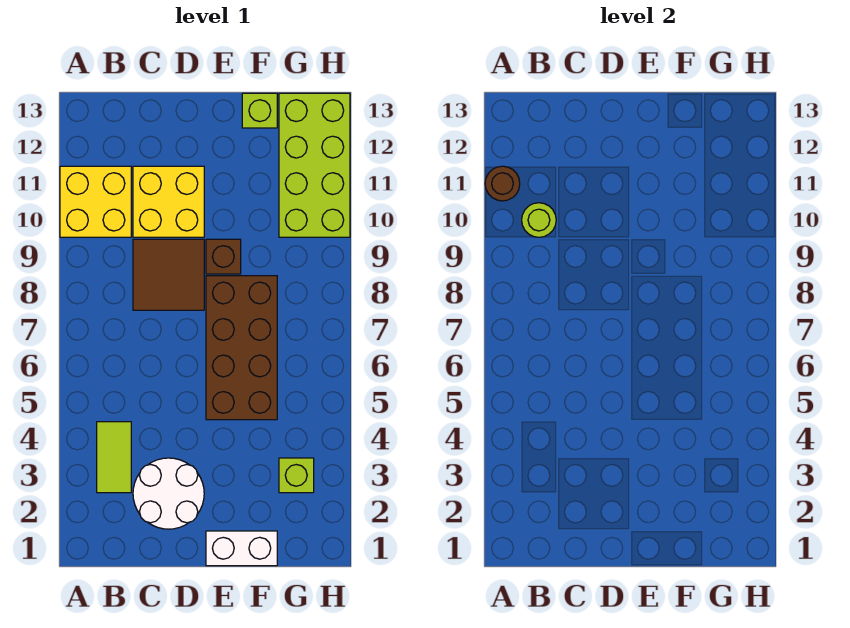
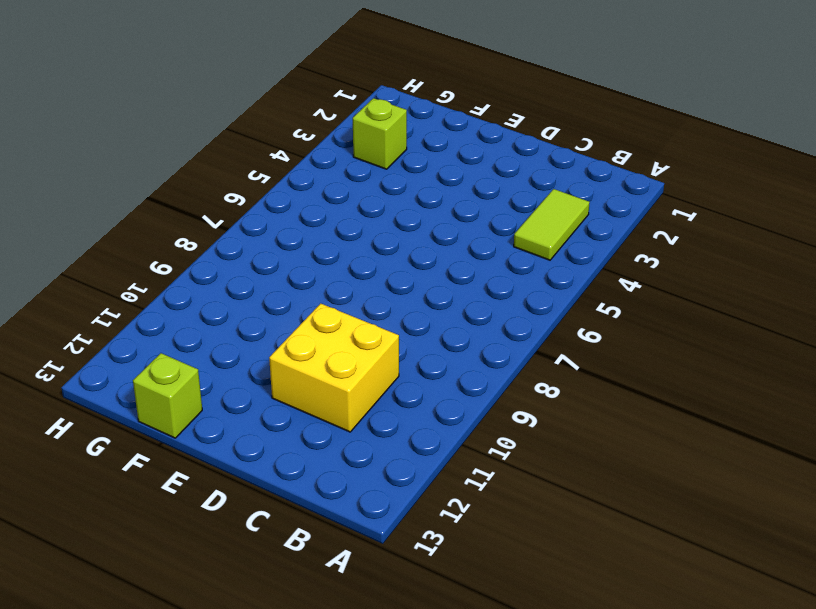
none -> yellow 2x2 brick [60,166,131,237]
none -> white 2x2 round brick [133,458,204,529]
none -> brown 2x2 tile [133,239,204,310]

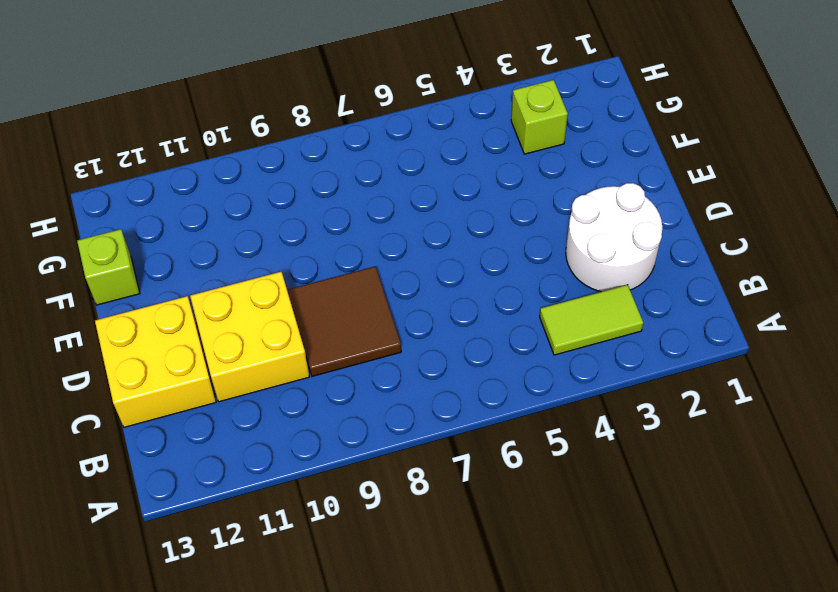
yellow 2x2 brick [95,296,216,427] -> yellow 2x2 brick moved to [60,166,131,237]
none -> white 1x2 brick [206,531,277,566]
none -> brown 2x4 brick [206,276,277,420]
none -> brown 1x1 brick [206,239,241,274]

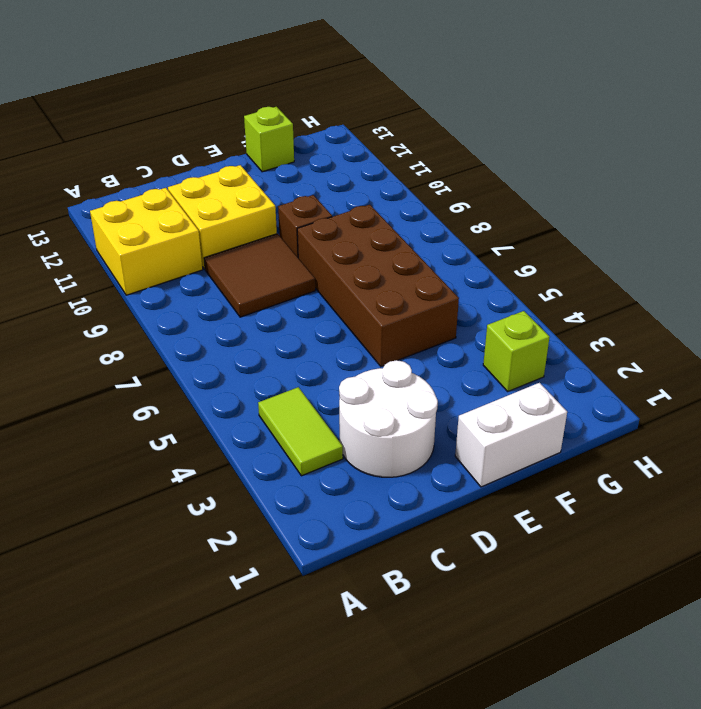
none -> lime 2x4 brick [279,93,350,237]
none -> brown 1x1 round brick [485,166,520,201]
none -> lime 1x1 round brick [522,203,556,237]

